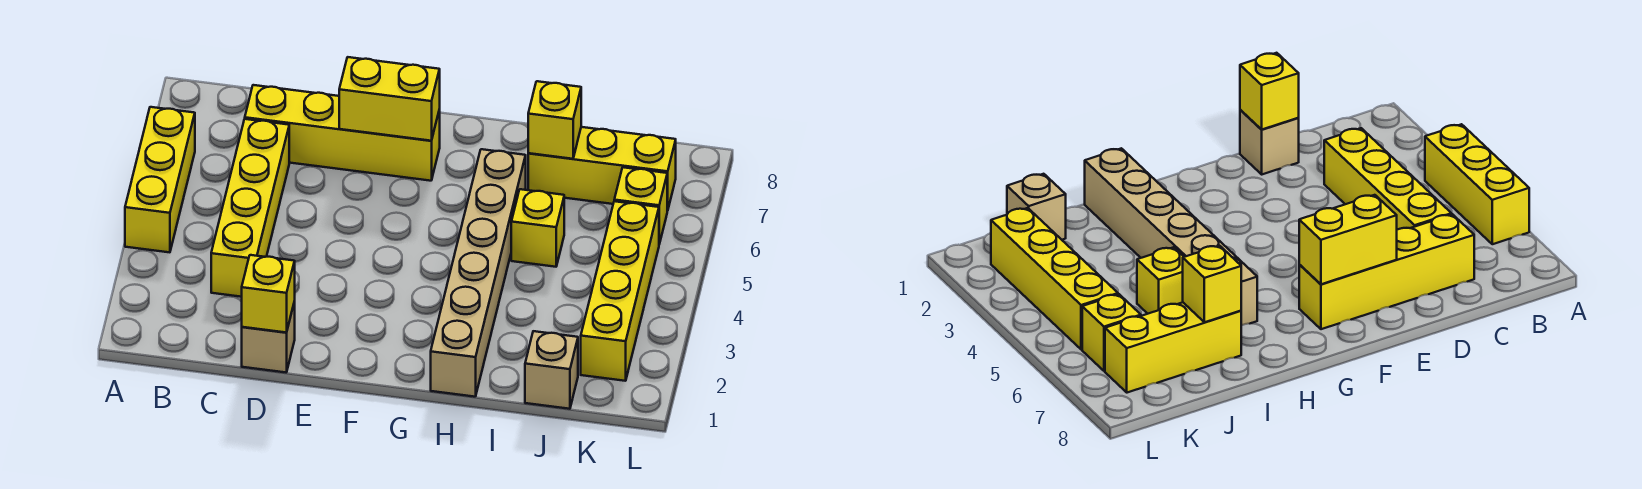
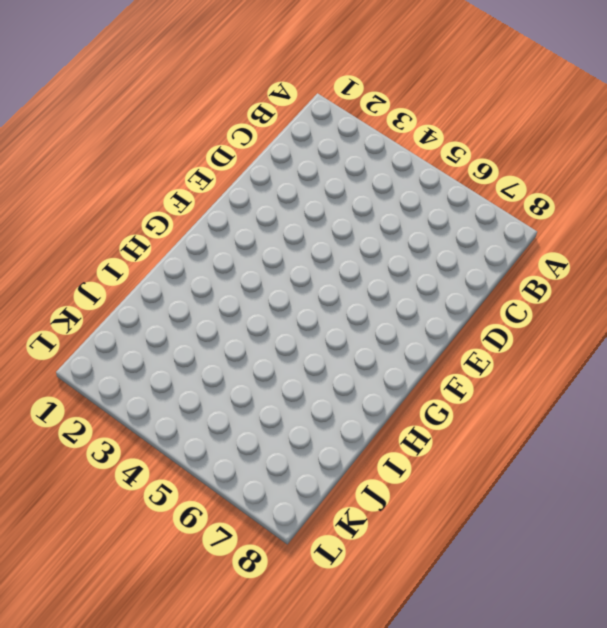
none -> yellow 1x3 brick [125,107,195,252]
none -> yellow 1x4 brick [211,119,289,297]
none -> yellow 1x4 brick [245,85,440,181]

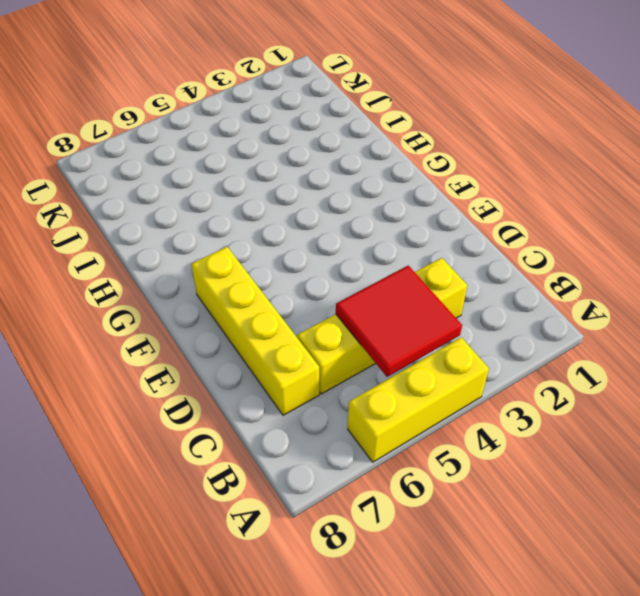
red 2x2 tile [336,266,462,377] -> none
none -> tan 1x1 brick [242,301,295,372]
none -> tan 1x6 brick [431,149,526,397]
none -> yellow 1x1 brick [511,189,564,267]

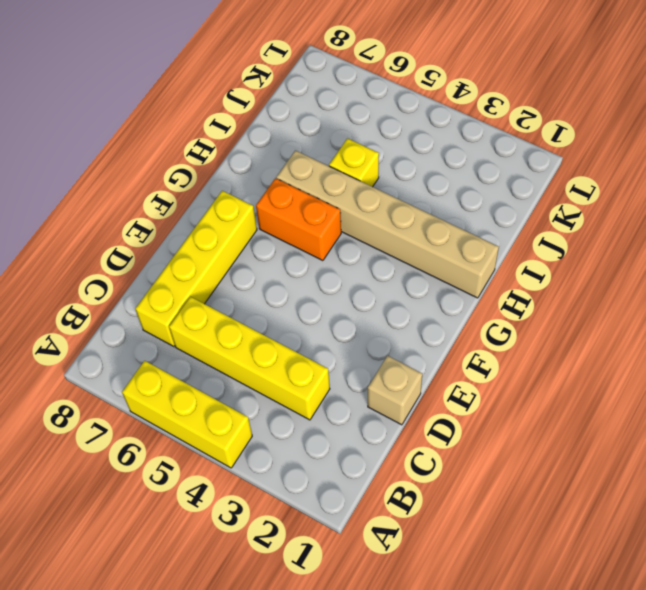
orange 1x2 brick [256,178,341,261] -> none
none -> yellow 1x3 brick [528,127,676,211]
none -> tan 1x1 brick [525,331,578,409]
none -> yellow 1x4 brick [581,201,659,381]

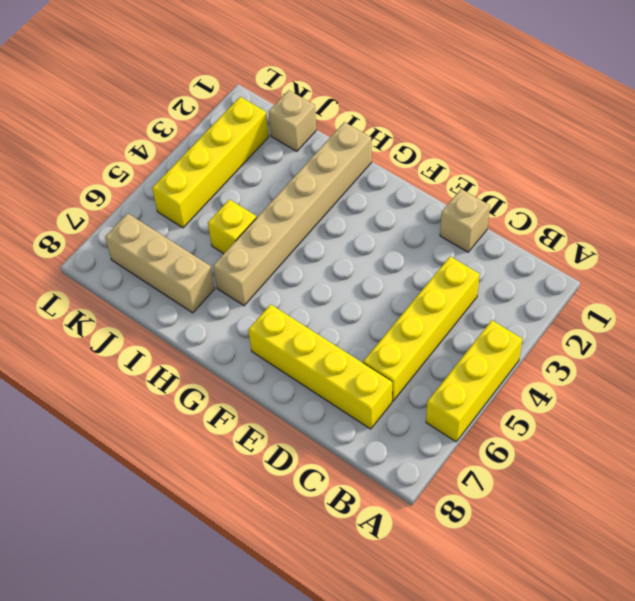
tan 1x3 brick [105,213,215,313] -> yellow 1x3 brick [528,127,676,211]
none -> yellow 1x1 brick [614,167,667,244]
none -> yellow 1x1 brick [242,255,295,333]
none -> yellow 1x2 brick [339,57,440,141]

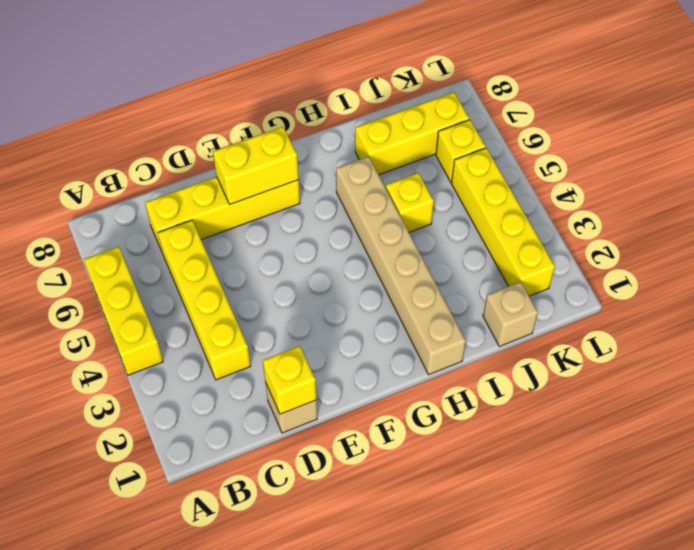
none -> yellow 1x1 brick [528,81,581,159]

